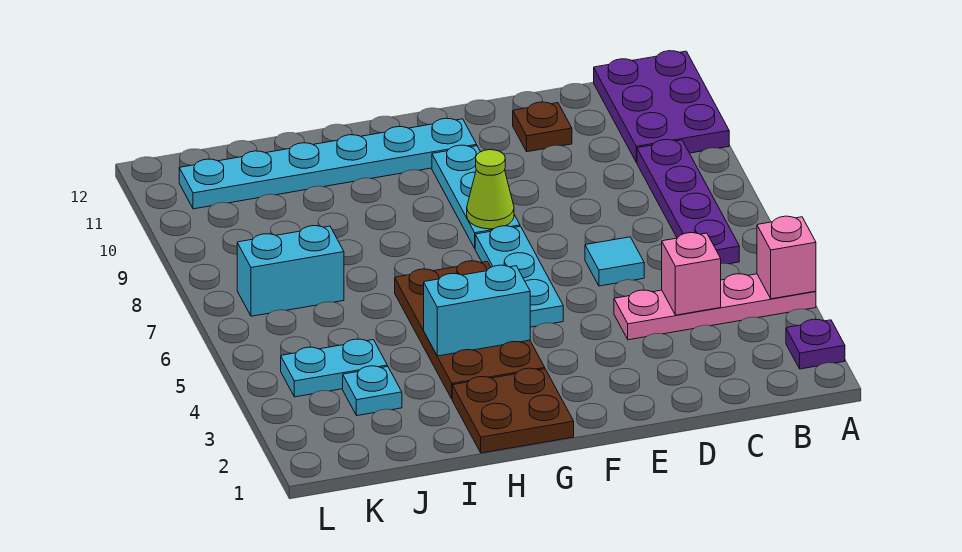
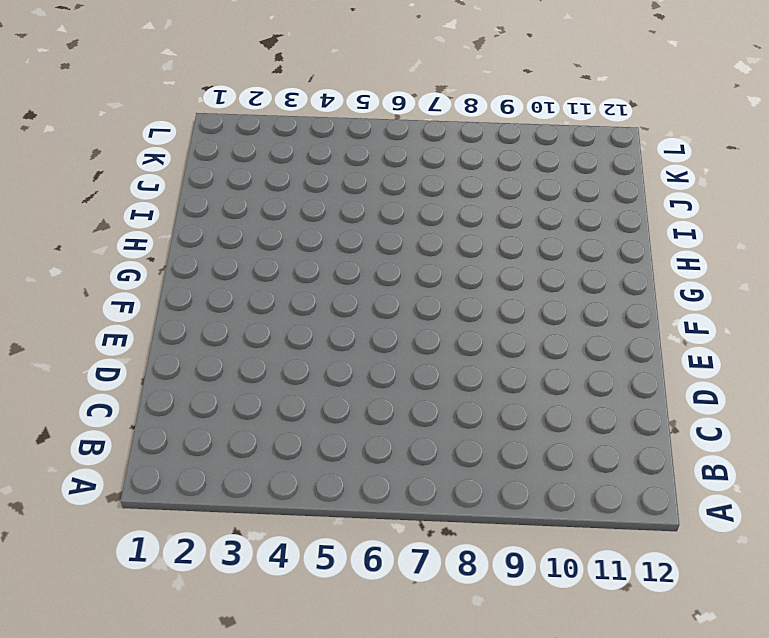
none -> purple 1x1 plate [786,319,845,369]
none -> pink 1x4 plate [614,274,816,340]
none -> purple 2x3 plate [594,51,729,162]

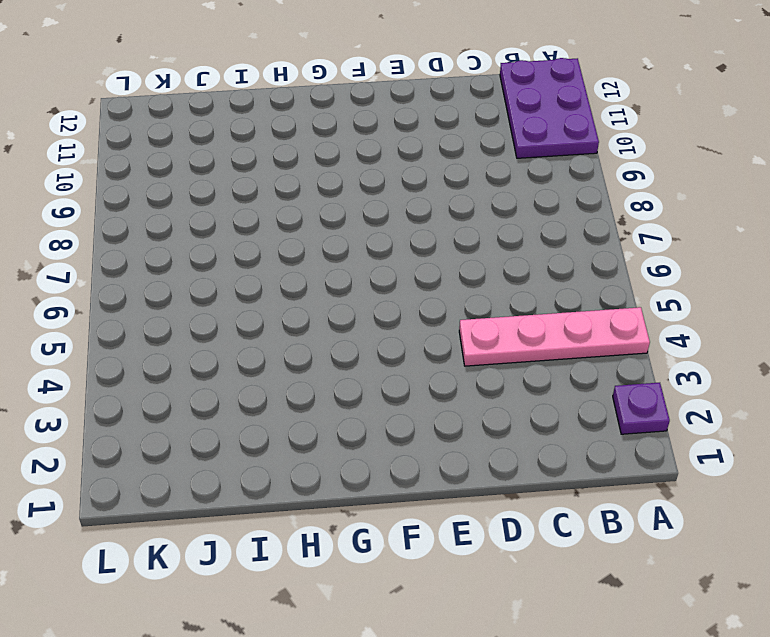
none -> purple 1x4 plate [637,140,739,264]
none -> cyan 1x1 tile [585,237,644,286]
none -> brown 1x1 plate [513,102,572,152]

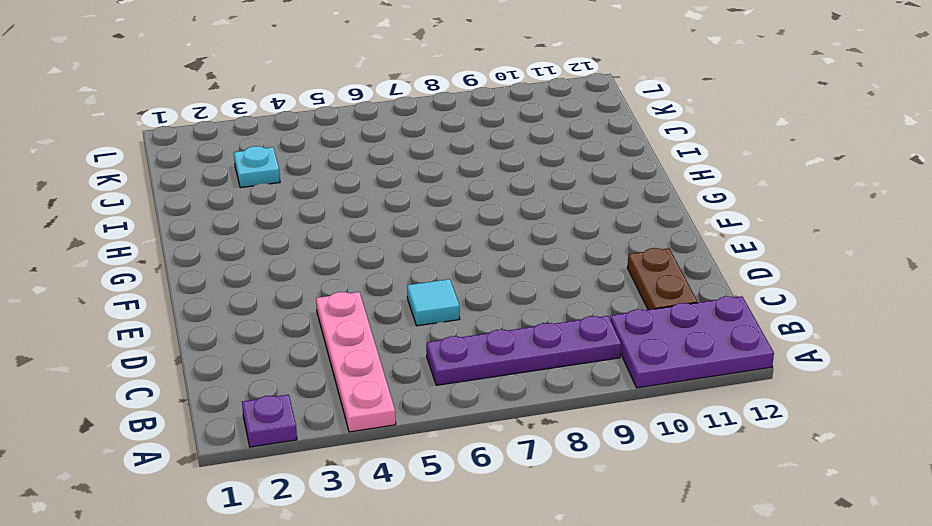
brown 1x2 plate [627,248,697,310] -> brown 1x1 plate [513,102,572,152]
none -> cyan 1x3 plate [475,226,563,327]
none -> cyan 1x3 plate [432,145,520,248]
none -> cyan 1x6 plate [179,118,477,209]

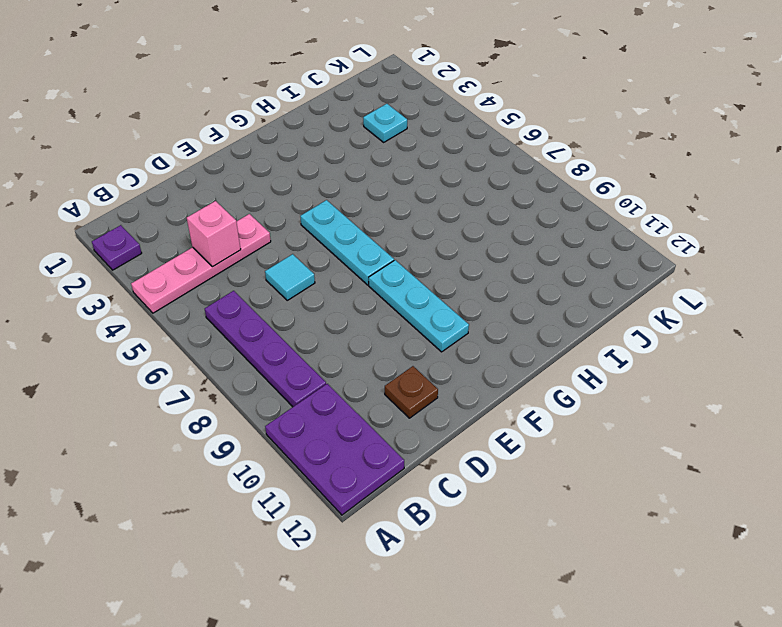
none -> cyan 1x6 plate [179,118,477,209]
none -> brown 2x2 plate [452,368,574,453]
none -> brown 2x4 plate [395,261,545,399]

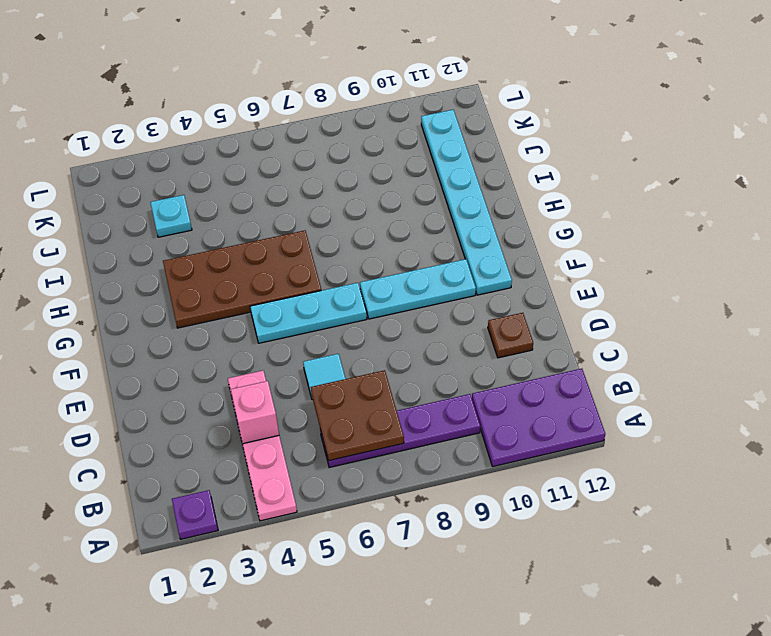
brown 2x2 plate [311,370,404,461] -> brown 2x2 plate moved to [452,368,574,453]
none -> cyan 1x2 plate [281,339,387,397]
none -> cyan 1x2 brick [237,226,344,316]
none -> pink 1x1 brick [757,216,816,299]

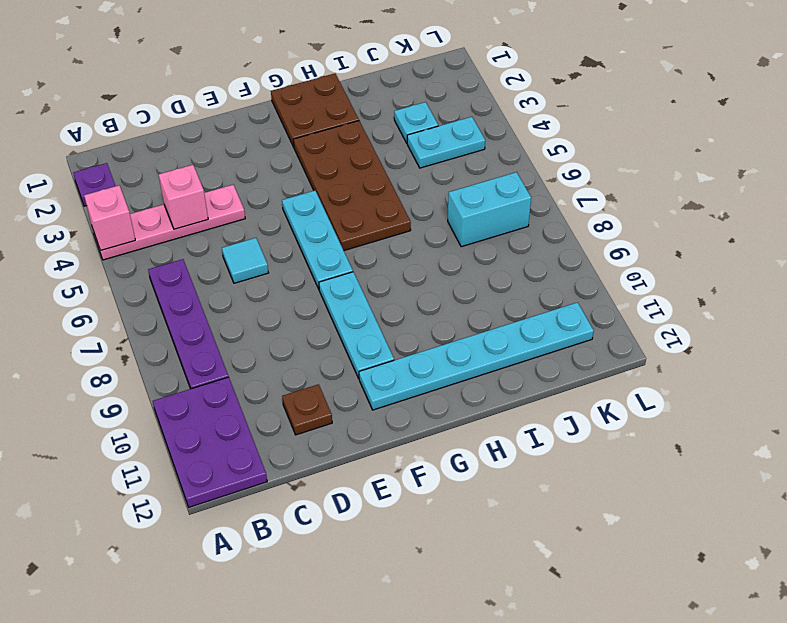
none -> lime 1x1 cone [467,150,514,229]
none -> cyan 1x2 brick [424,265,530,356]

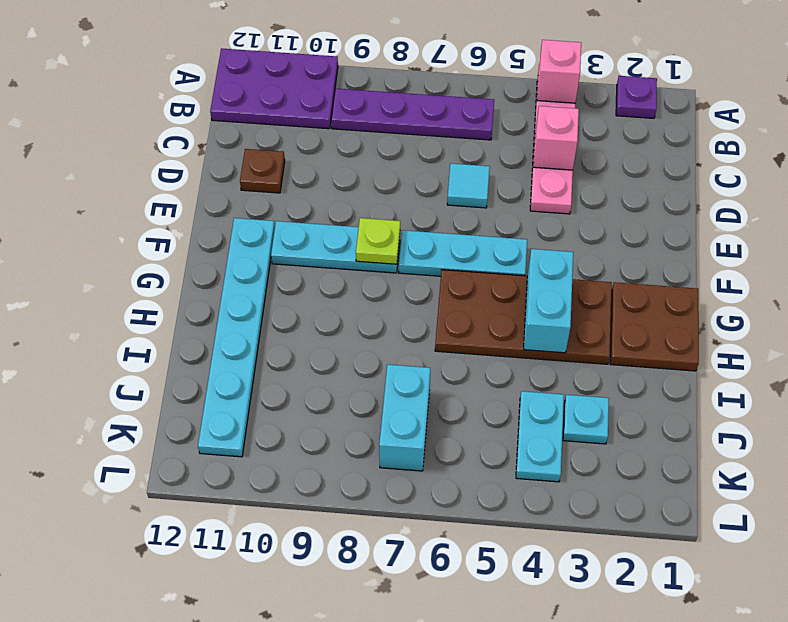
lime 1x1 plate [356,218,400,264] -> lime 1x1 cone [467,150,514,229]

